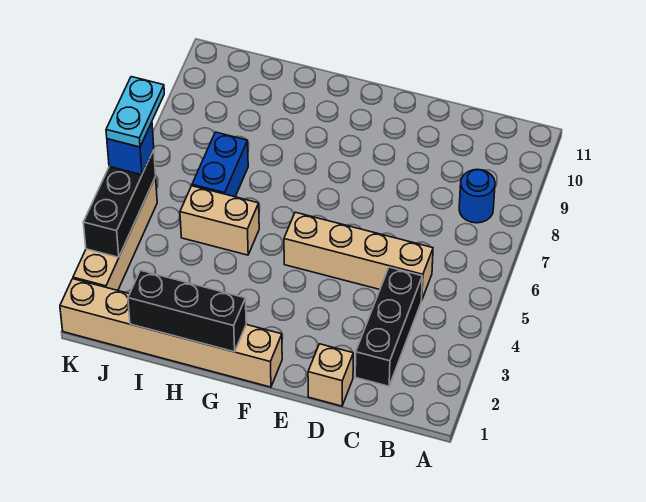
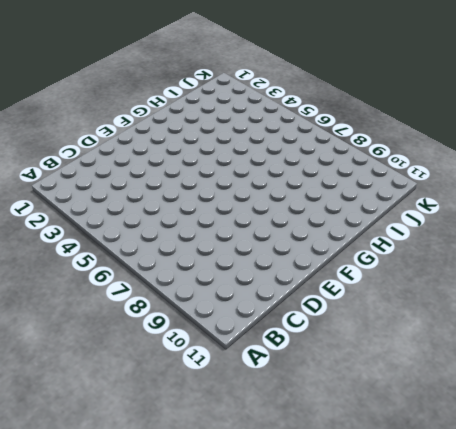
none -> blue 1x1 round brick [459,169,495,223]
none -> black 1x3 brick [355,267,422,386]
none -> tan 1x4 brick [284,212,433,299]

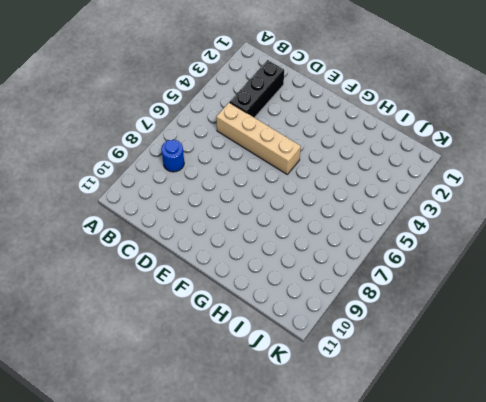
none -> tan 1x1 brick [308,344,353,406]
none -> tan 1x6 brick [60,279,282,387]
none -> tan 1x2 brick [180,186,259,255]

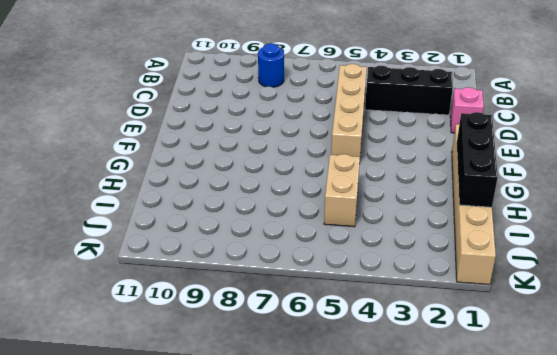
pink 1x1 brick [450,87,484,133] -> tan 1x1 brick [308,344,353,406]
none -> blue 1x2 brick [192,132,248,197]
none -> tan 1x4 brick [73,177,157,290]
none -> black 1x3 brick [83,150,156,257]

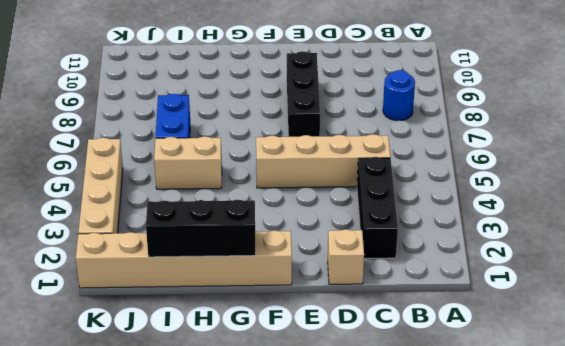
black 1x3 brick [287,51,320,137] -> black 1x3 brick moved to [83,150,156,257]
none -> blue 1x1 brick [107,122,154,175]
none -> cyan 1x2 plate [106,77,164,147]

